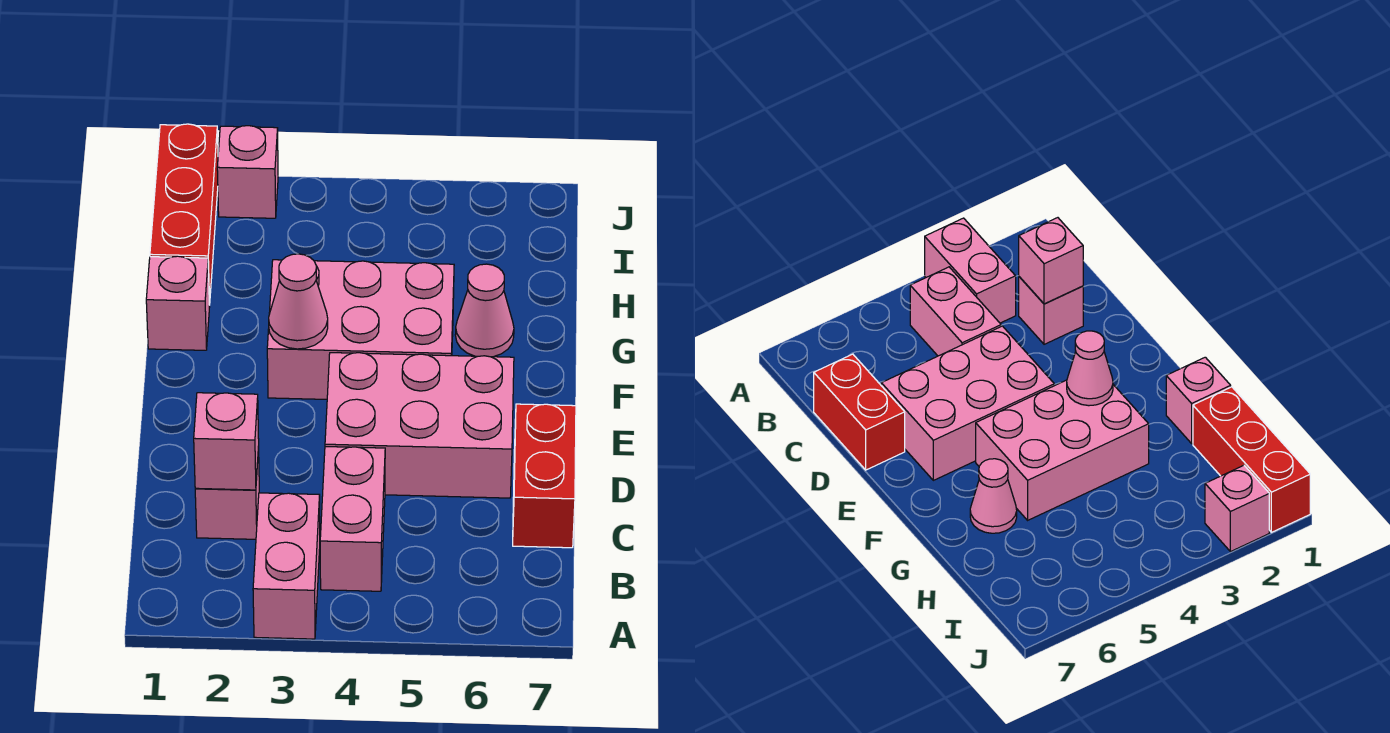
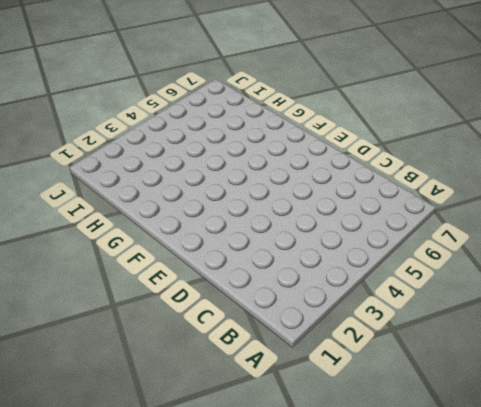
none -> pink 1x2 brick [253,493,320,639]
none -> pink 1x2 brick [320,447,385,591]
none -> pink 1x1 brick [195,447,259,539]

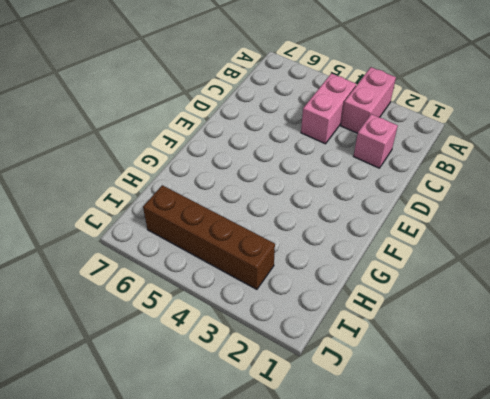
brown 1x4 brick [143,185,275,289] -> none
none -> red 1x2 brick [513,404,576,548]
none -> pink 2x3 brick [325,353,514,498]
none -> pink 2x3 brick [267,260,454,399]

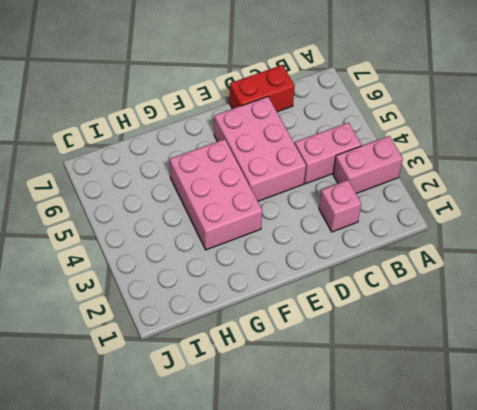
none -> pink 1x1 brick [146,256,210,350]
none -> pink 1x1 cone [455,264,514,357]
none -> red 1x3 brick [150,124,218,305]

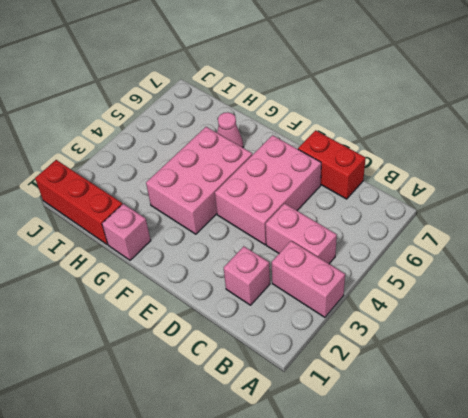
none -> pink 1x1 brick [217,126,278,218]
none -> pink 1x1 brick [194,393,259,490]
none -> pink 1x1 cone [269,254,328,349]

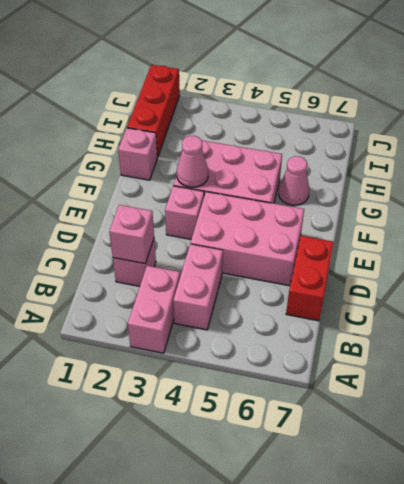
pink 1x1 brick [165,186,204,239] -> pink 1x1 brick moved to [217,126,278,218]

